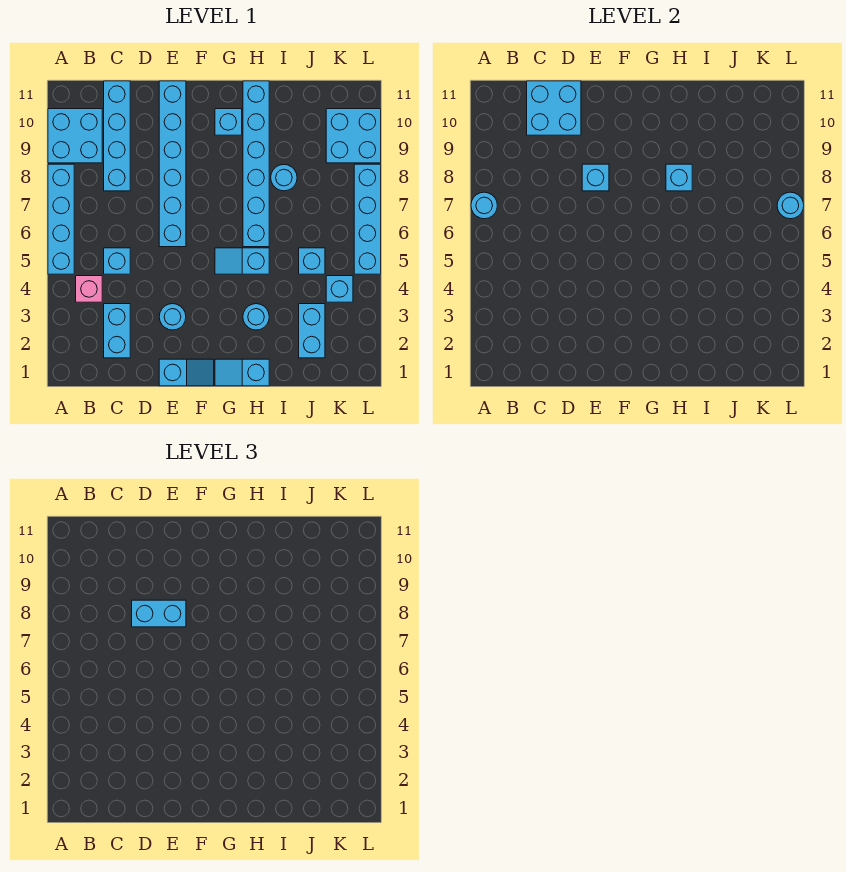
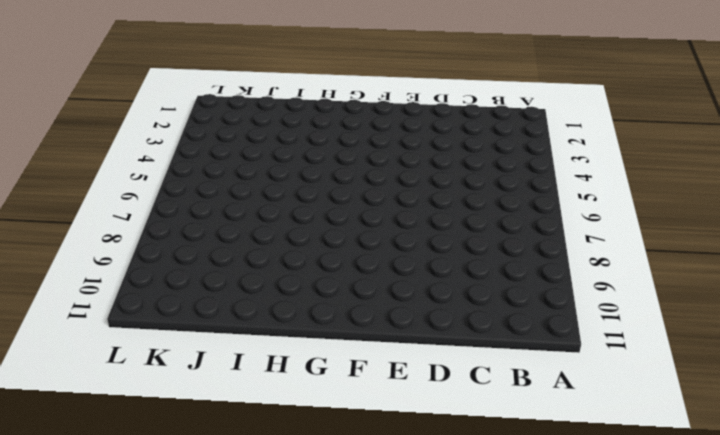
none -> cyan 1x4 brick [48,164,74,274]
none -> cyan 2x2 brick [48,109,102,163]
none -> pink 1x1 brick [76,276,102,302]

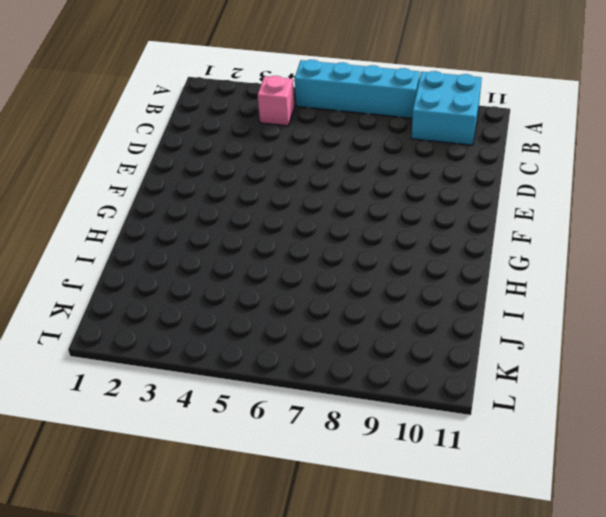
none -> cyan 1x2 brick [104,304,130,358]
none -> cyan 1x1 brick [104,248,130,274]
none -> cyan 1x4 brick [104,81,130,191]

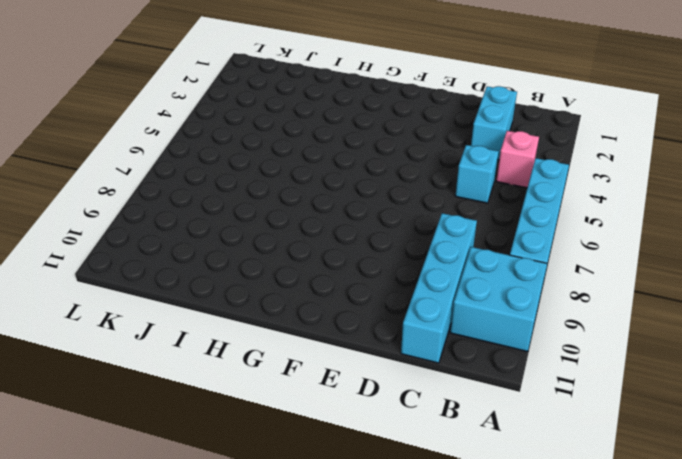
none -> cyan 1x2 slope [159,359,214,386]
none -> cyan 1x1 round brick [159,304,186,330]
none -> cyan 1x6 brick [159,81,186,247]

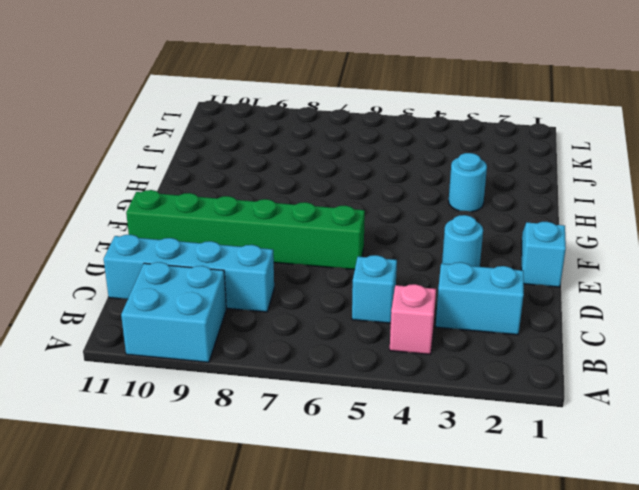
green 1x6 brick [126,190,365,270] -> cyan 1x6 brick [159,81,186,247]
none -> cyan 1x4 brick [48,164,74,274]
none -> cyan 1x2 slope [215,359,269,386]
none -> cyan 1x2 slope [215,248,269,274]

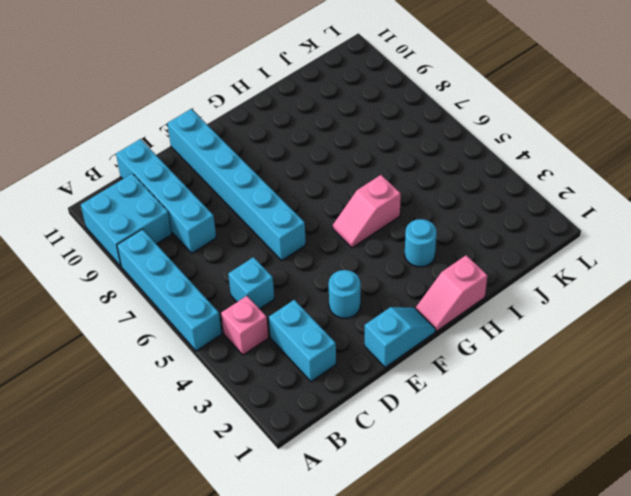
pink 1x2 slope [416,255,487,331] -> cyan 1x2 slope [215,359,269,386]
pink 1x2 slope [333,175,401,248] -> cyan 1x2 slope [215,248,269,274]
none -> cyan 1x1 brick [215,109,242,135]
none -> cyan 1x6 brick [243,81,269,247]
none -> cyan 1x1 round brick [271,165,297,191]

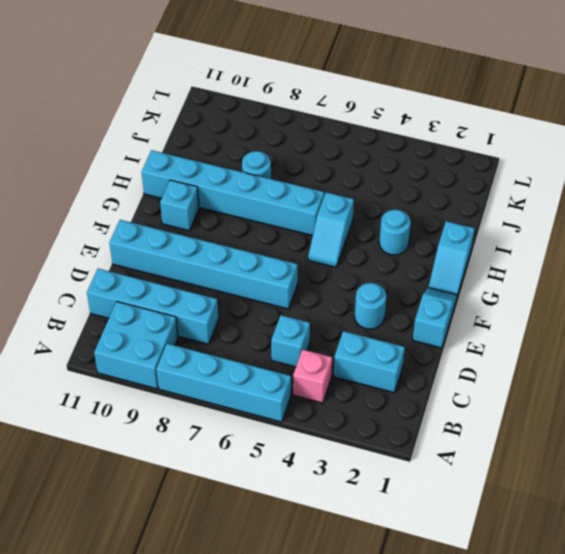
none -> cyan 1x2 brick [299,304,325,358]
none -> cyan 1x1 brick [299,248,325,274]
none -> cyan 1x1 brick [326,276,353,302]

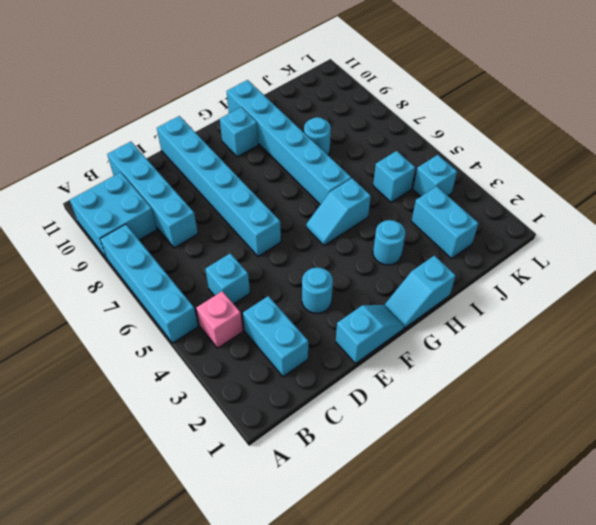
none -> cyan 2x2 brick [326,109,381,163]
none -> cyan 1x4 brick [354,164,381,274]
none -> cyan 1x1 round brick [471,192,497,219]

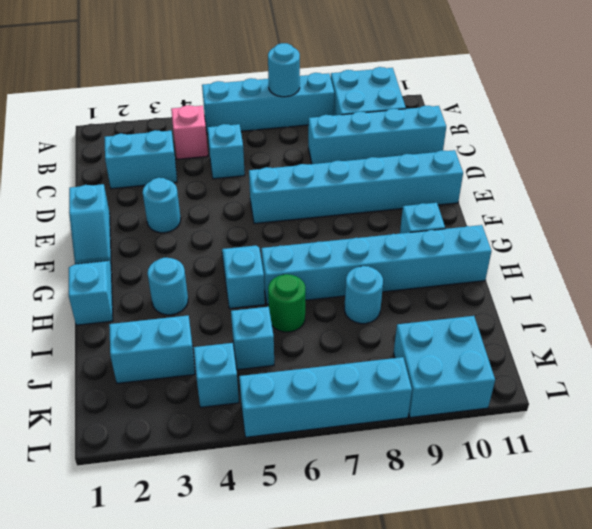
green 1x1 round brick [268,274,305,332] -> none
none -> cyan 2x2 brick [527,81,581,135]
none -> cyan 1x1 brick [582,164,609,191]
none -> cyan 1x1 brick [666,164,692,191]

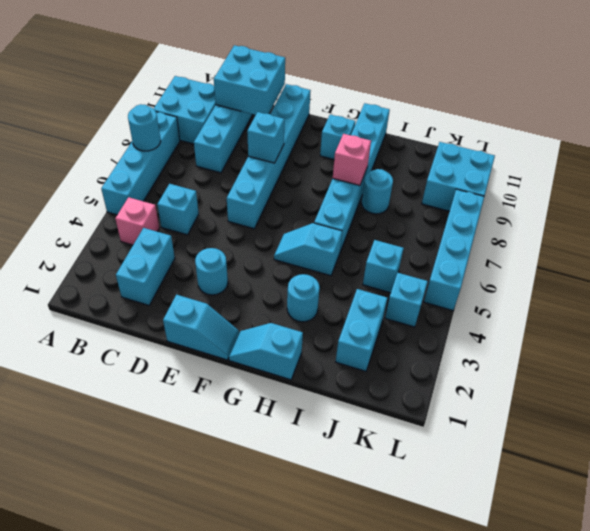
pink 1x1 brick [333,134,371,186] -> cyan 1x1 brick [666,164,692,191]
none -> cyan 1x1 round brick [777,192,804,219]
none -> cyan 1x2 brick [132,600,186,627]

